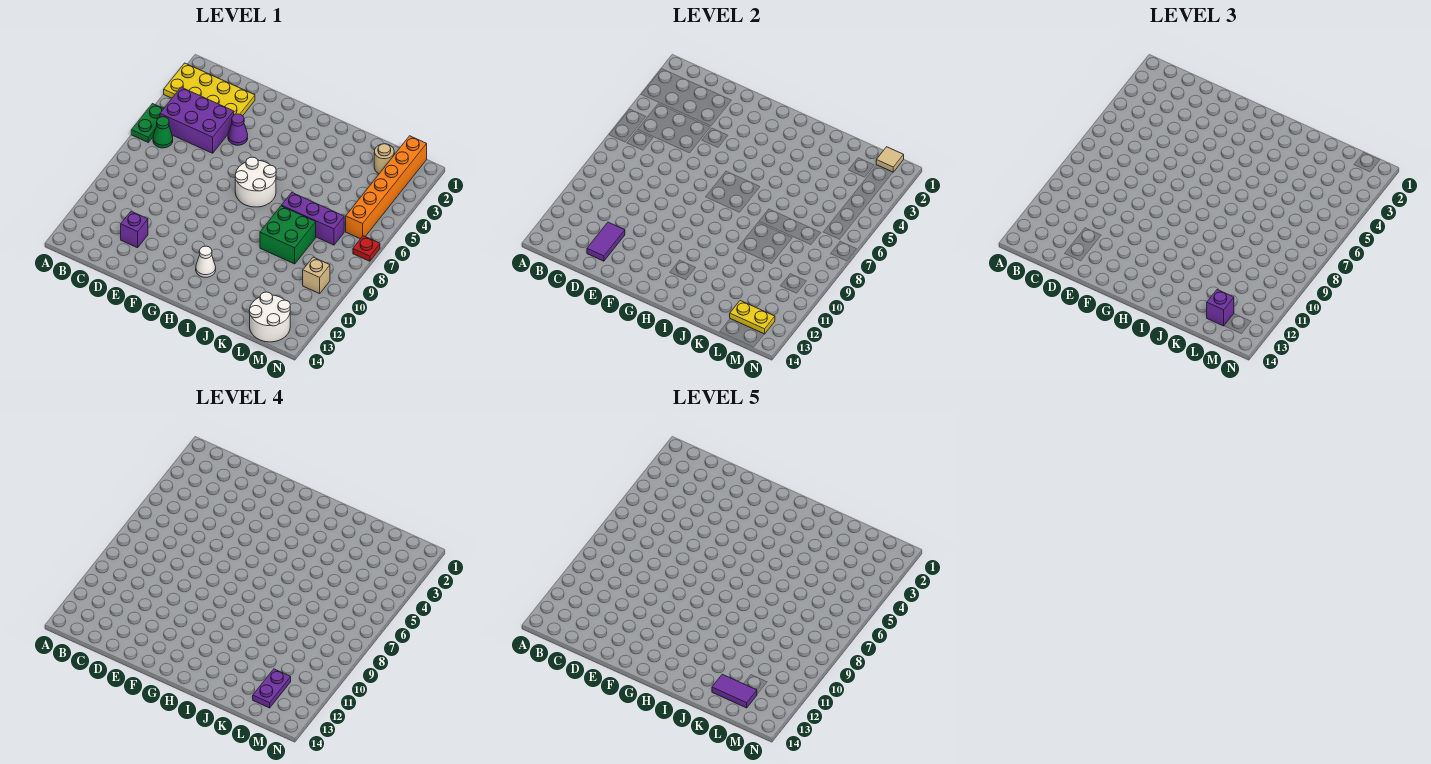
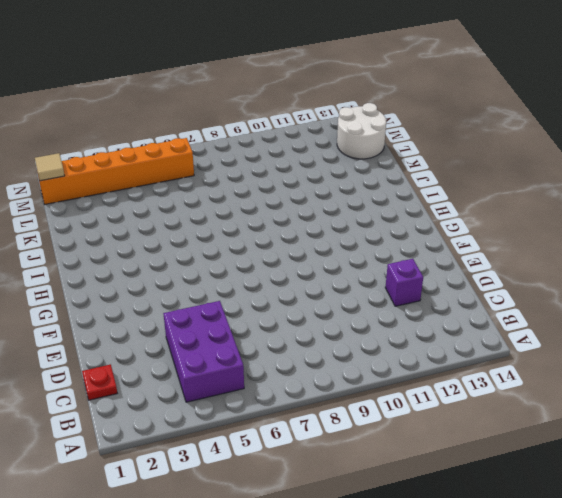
red 1x1 plate [82,364,117,400] -> red 1x1 plate moved to [353,236,380,261]
none -> yellow 2x4 plate [164,63,255,116]
none -> green 1x2 plate [131,104,164,142]
none -> green 1x1 cone [153,117,173,148]

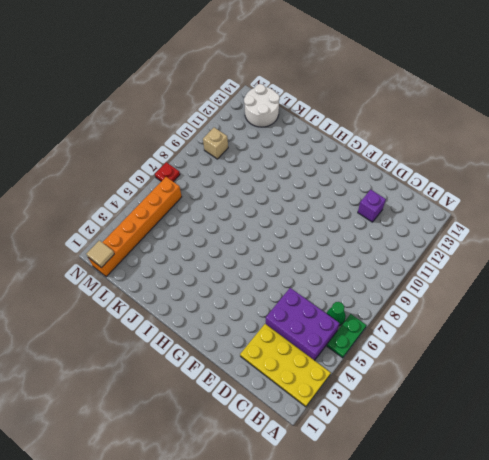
none -> purple 1x1 cone [228,114,248,145]
none -> white 2x2 round brick [235,157,276,207]
none -> white 1x1 cone [196,246,216,277]

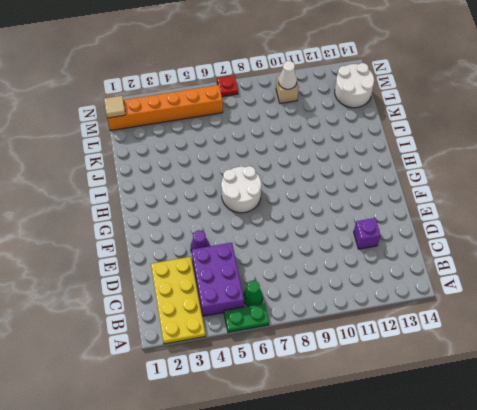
white 1x1 cone [279,61,297,89] -> white 1x1 cone moved to [196,246,216,277]
none -> purple 1x3 brick [281,193,344,245]
none -> green 2x2 brick [260,206,316,264]
none -> tan 1x1 round brick [374,144,394,174]

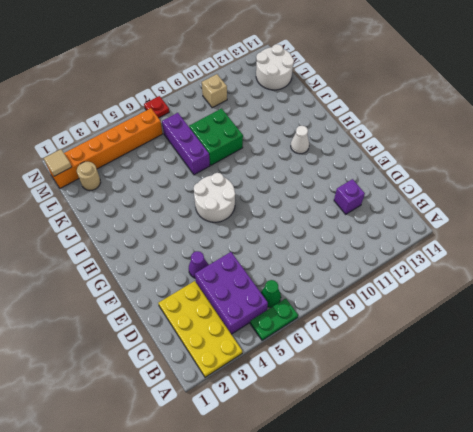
none -> purple 1x2 tile [587,222,625,261]
none -> yellow 1x2 plate [730,301,775,334]
none -> purple 1x1 brick [1207,290,1234,326]

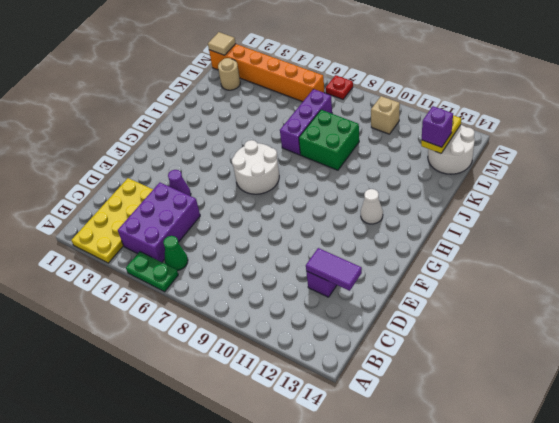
none -> purple 1x2 plate [253,669,291,708]
none -> purple 1x2 tile [712,674,757,708]

